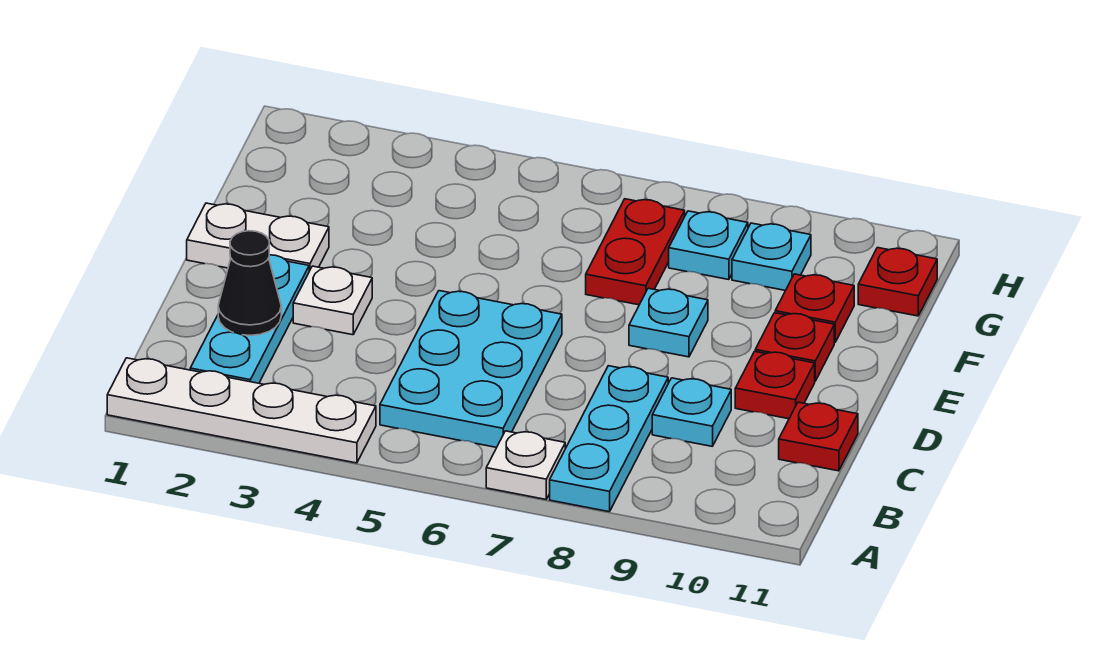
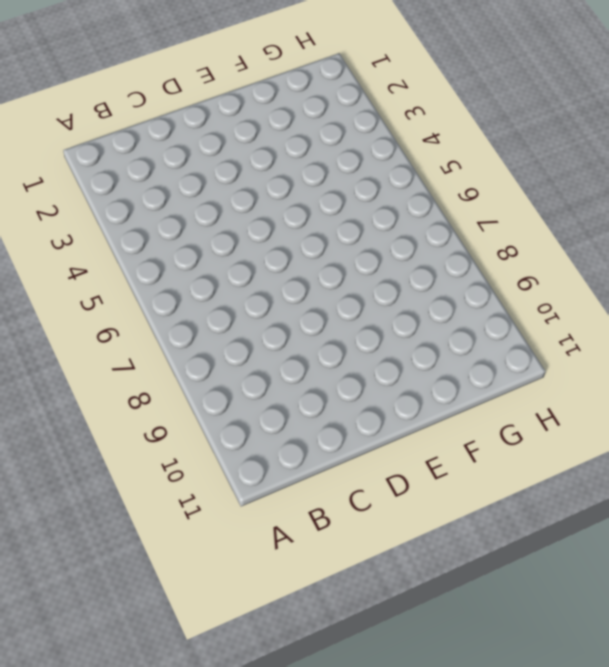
none -> white 1x4 plate [107,358,376,463]
none -> white 1x1 plate [486,431,565,499]
none -> cyan 1x3 plate [550,366,668,512]

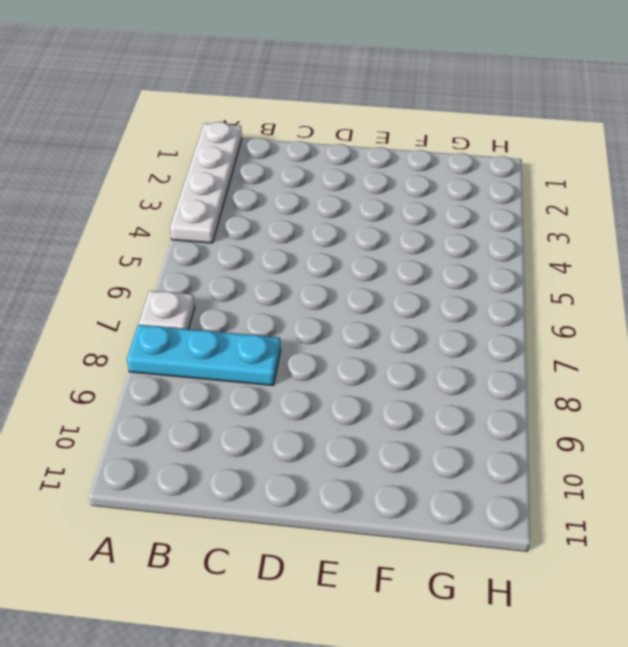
none -> cyan 1x3 plate [190,255,309,383]
none -> cyan 2x3 plate [380,291,562,447]
none -> cyan 1x1 plate [652,378,731,446]

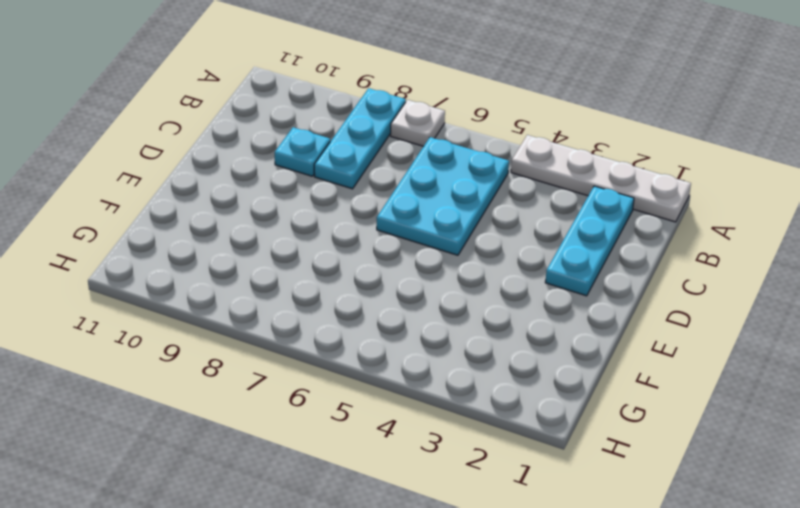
none -> red 1x1 plate [779,402,858,471]
none -> white 1x1 plate [293,266,372,335]
none -> red 1x1 plate [735,351,815,419]

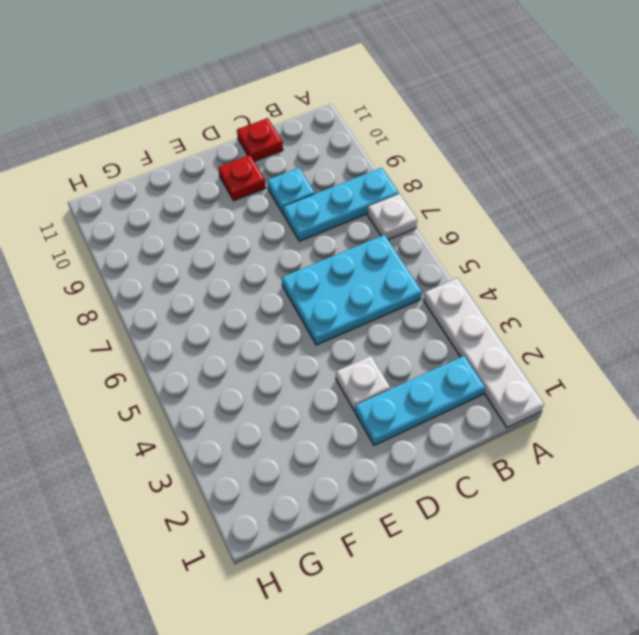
none -> white 1x2 plate [187,203,329,271]
none -> cyan 1x1 plate [629,288,708,357]
none -> red 1x1 plate [755,313,834,381]

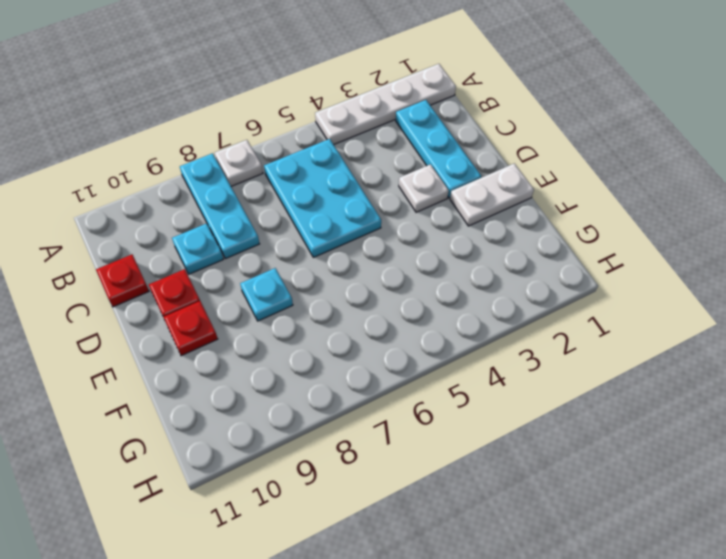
none -> red 1x2 plate [586,199,685,305]
none -> red 1x1 plate [775,274,854,343]
none -> cyan 1x1 plate [669,211,748,280]

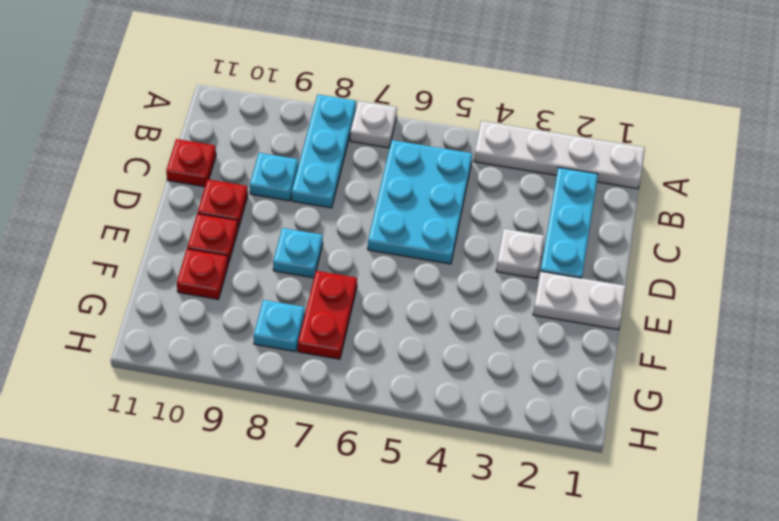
none -> cyan 1x1 plate [732,223,811,290]
none -> red 1x1 plate [858,248,937,316]
none -> black 1x1 cone [218,231,281,335]

